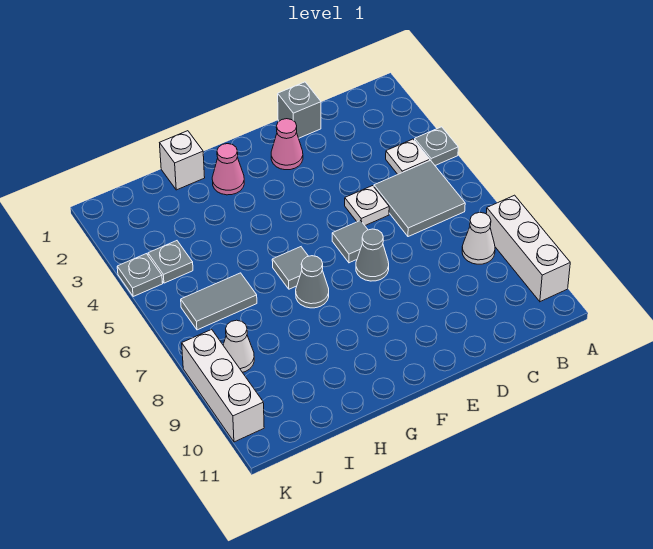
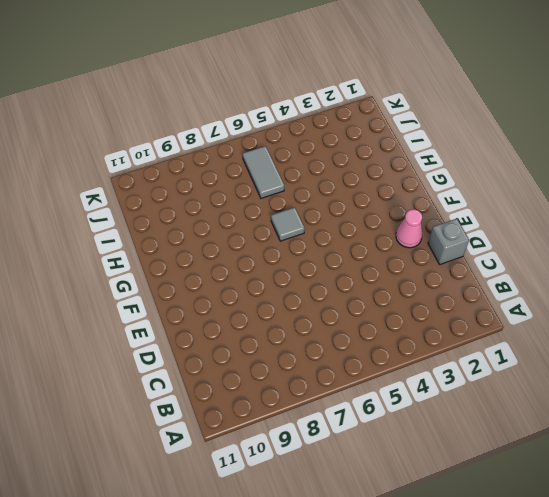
none -> grey 1x1 plate [415,127,458,165]
none -> white 1x3 brick [486,195,570,302]
none -> white 1x1 plate [386,139,430,174]

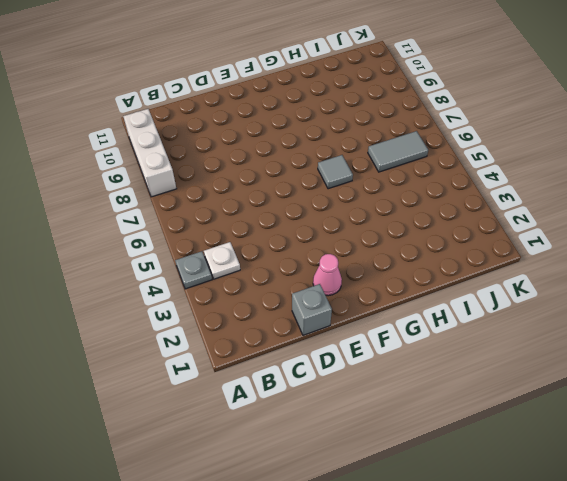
none -> grey 2x2 tile [374,161,465,237]
none -> white 1x1 cone [462,212,495,264]
none -> white 1x1 plate [345,186,389,225]

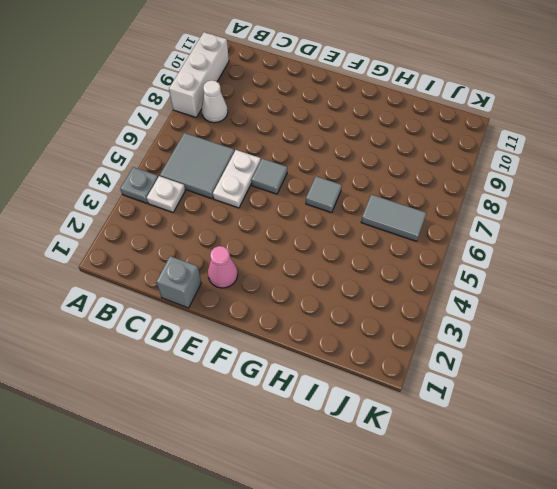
white 1x2 plate [213,150,261,208] -> white 1x1 plate [345,186,389,225]
none -> grey 1x1 cone [356,229,389,281]
none -> pink 1x1 cone [212,144,244,195]
none -> grey 1x1 cone [296,256,329,308]

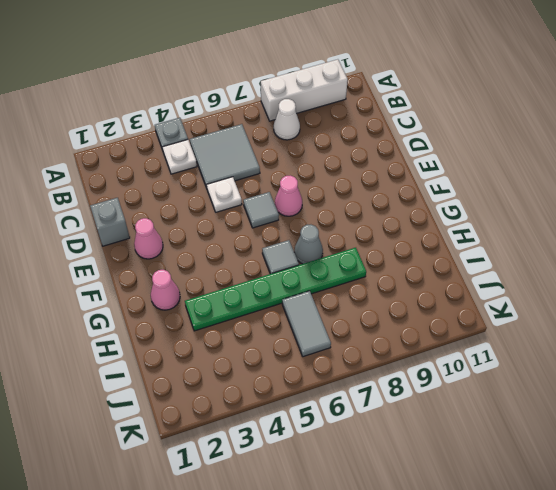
pink 1x1 cone [275,176,302,216] -> grey 1x1 cone [356,229,389,281]
green 1x6 plate [185,248,366,331] -> none
none -> white 1x1 brick [160,131,205,190]
none -> grey 1x1 plate [148,241,193,283]
none -> white 1x1 cone [223,320,254,372]

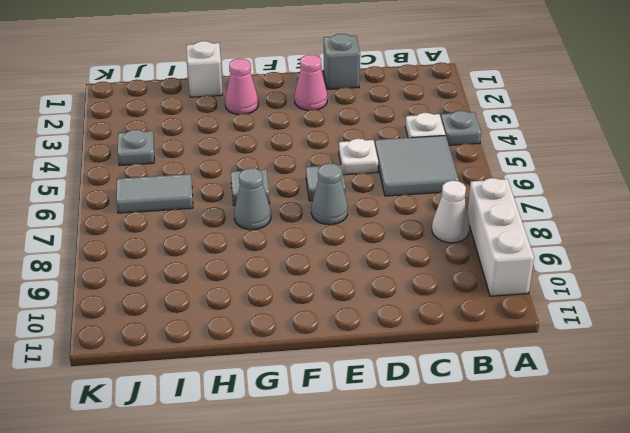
none -> white 1x1 cone [223,320,254,372]
none -> grey 1x1 plate [117,254,163,296]
none -> white 1x3 brick [182,329,264,442]

